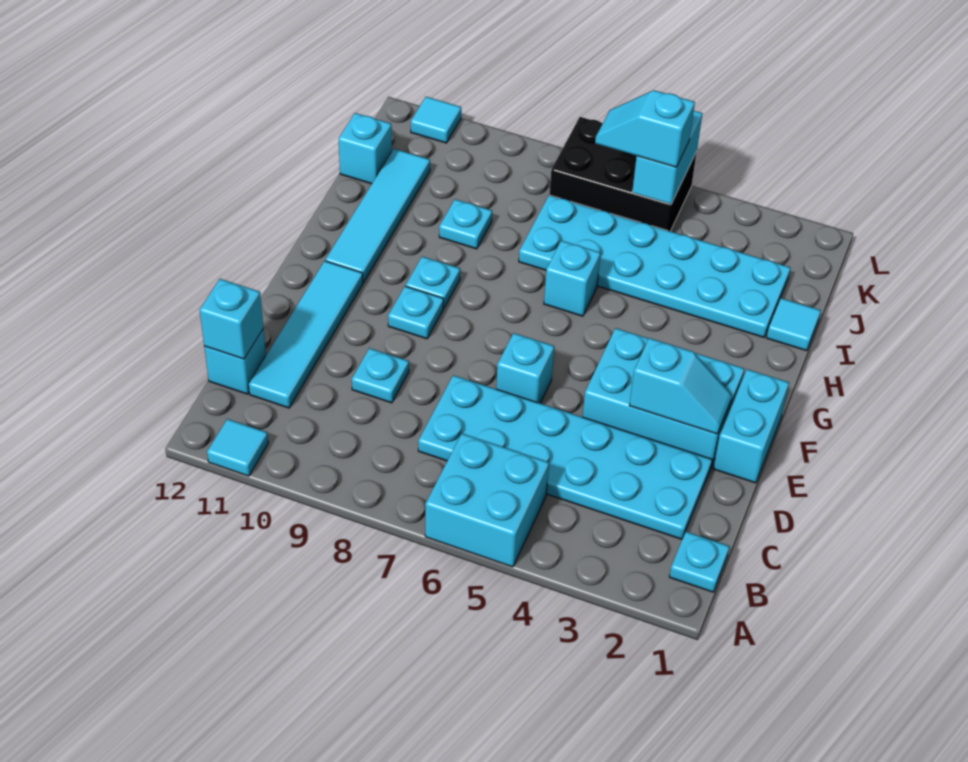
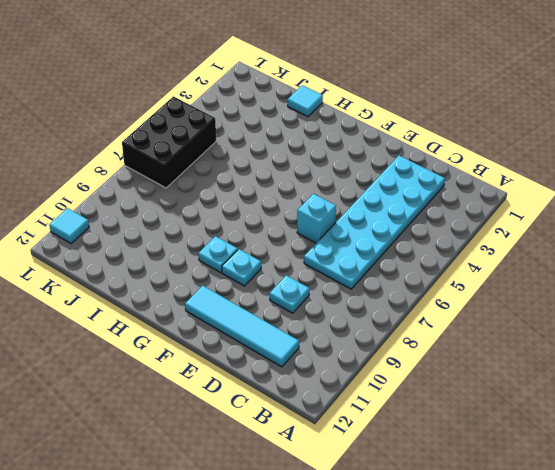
none -> cyan 2x2 brick [425,433,549,567]
none -> cyan 1x1 tile [207,419,268,476]
none -> cyan 1x1 plate [669,531,729,592]

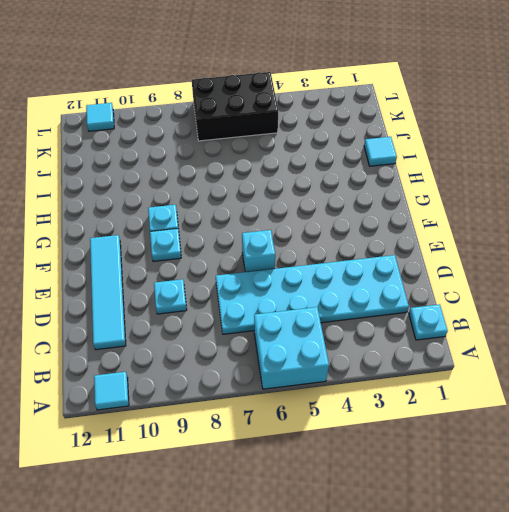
none -> cyan 1x1 brick [204,329,266,394]
none -> cyan 1x2 brick [713,369,789,483]
none -> cyan 2x3 brick [582,328,744,467]

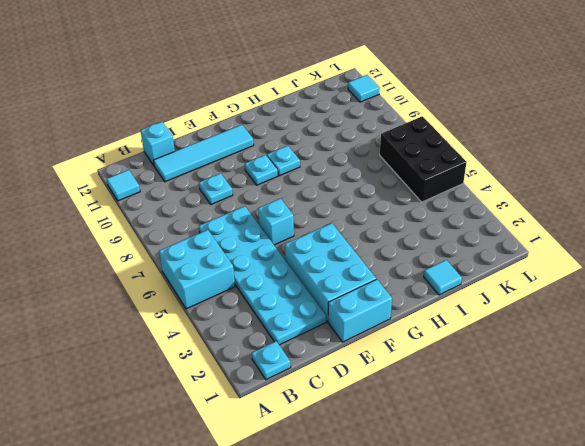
none -> cyan 1x4 tile [325,149,430,283]
none -> cyan 1x1 brick [544,241,601,316]
none -> cyan 2x6 plate [519,195,790,337]

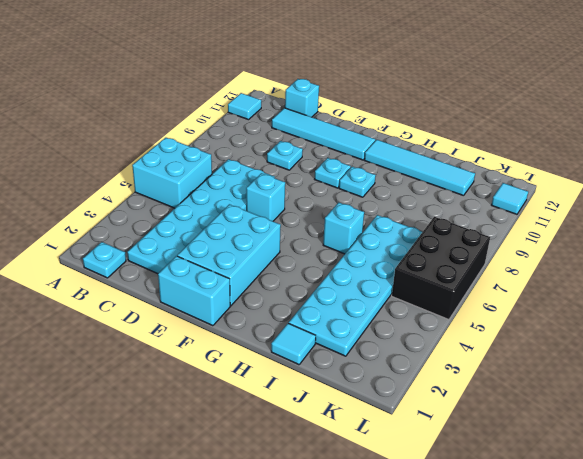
none -> cyan 1x1 plate [439,199,492,249]
none -> cyan 1x1 brick [338,113,392,184]
none -> cyan 1x1 brick [200,279,263,359]

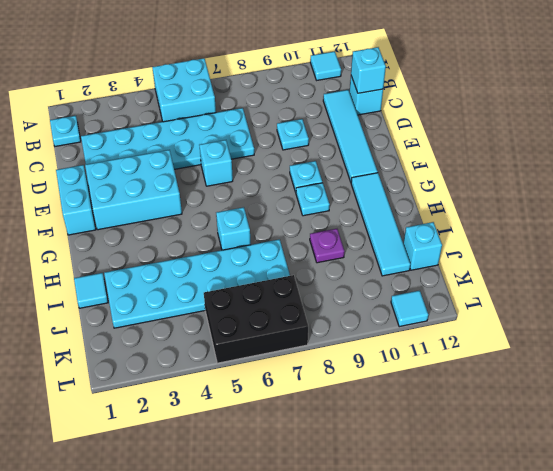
purple 1x1 plate [310,229,345,263] -> cyan 1x1 plate [439,199,492,249]
none -> cyan 1x2 slope [629,338,732,434]
none -> cyan 1x2 brick [632,111,702,204]
none -> cyan 1x2 slope [595,90,695,167]

